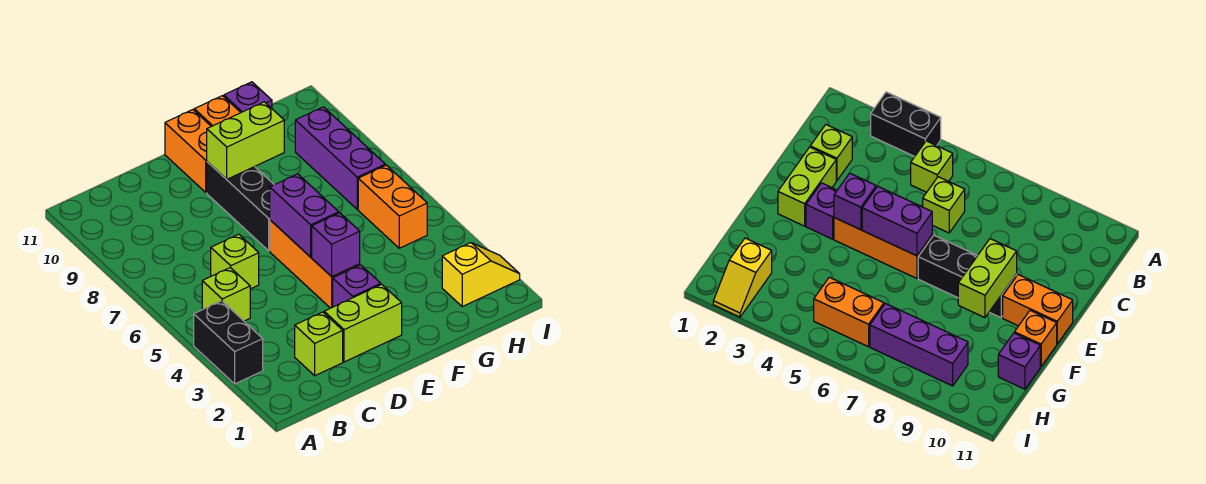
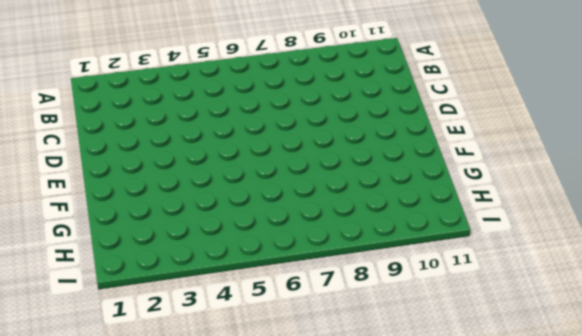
none -> black 1x2 brick [194,301,263,384]
none -> lime 1x1 brick [202,268,250,321]
none -> lime 1x1 brick [295,312,343,376]

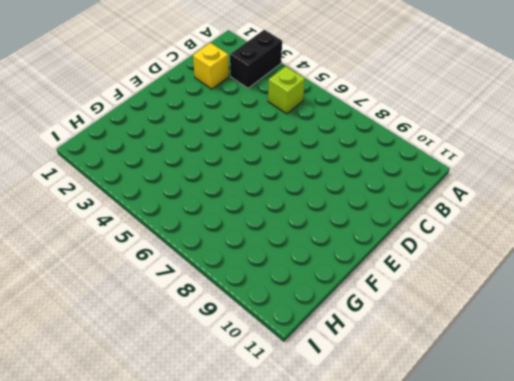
black 1x2 brick [230,30,282,88] -> black 1x2 brick turned to [194,301,263,384]
yellow 1x1 brick [193,43,229,89] -> lime 1x1 brick [295,312,343,376]
none -> lime 1x1 brick [211,234,259,289]
none -> lime 1x2 brick [324,284,402,362]
none -> purple 1x1 brick [333,265,381,307]

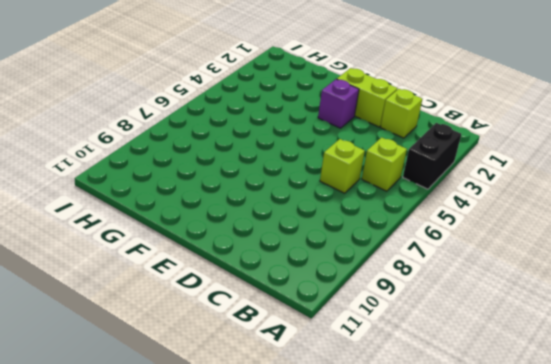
none -> orange 1x3 brick [270,220,360,308]
none -> black 1x3 brick [207,162,274,251]
none -> orange 1x2 brick [165,110,211,192]

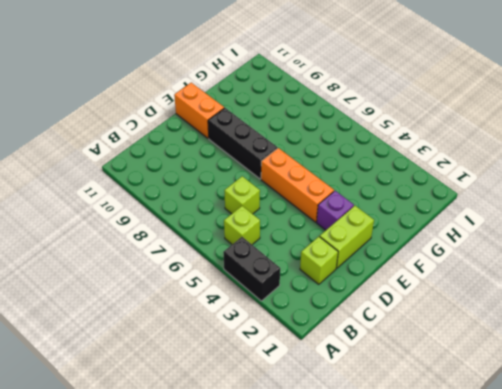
none -> orange 1x1 brick [194,96,241,127]
none -> purple 1x1 brick [224,82,272,112]
none -> yellow 1x2 slope [442,243,520,307]

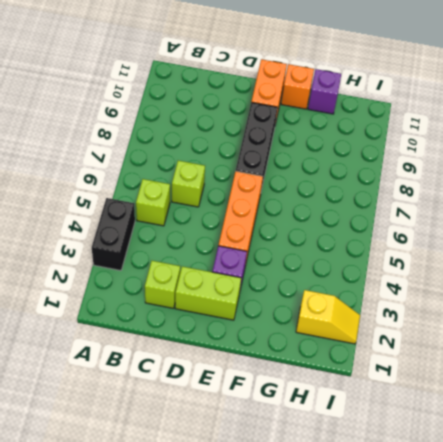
none -> orange 1x2 brick [358,165,427,248]
none -> purple 1x3 brick [295,107,385,209]
none -> purple 1x1 brick [312,213,360,277]

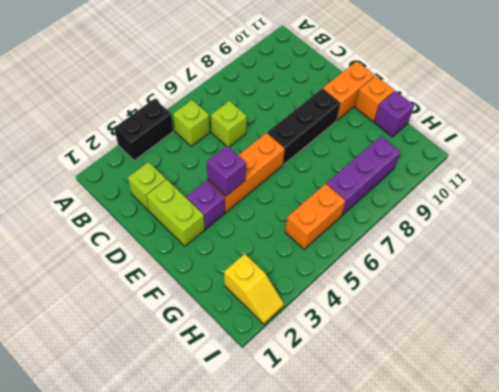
none -> purple 1x2 brick [270,174,339,257]
none -> lime 1x2 brick [207,102,284,179]

